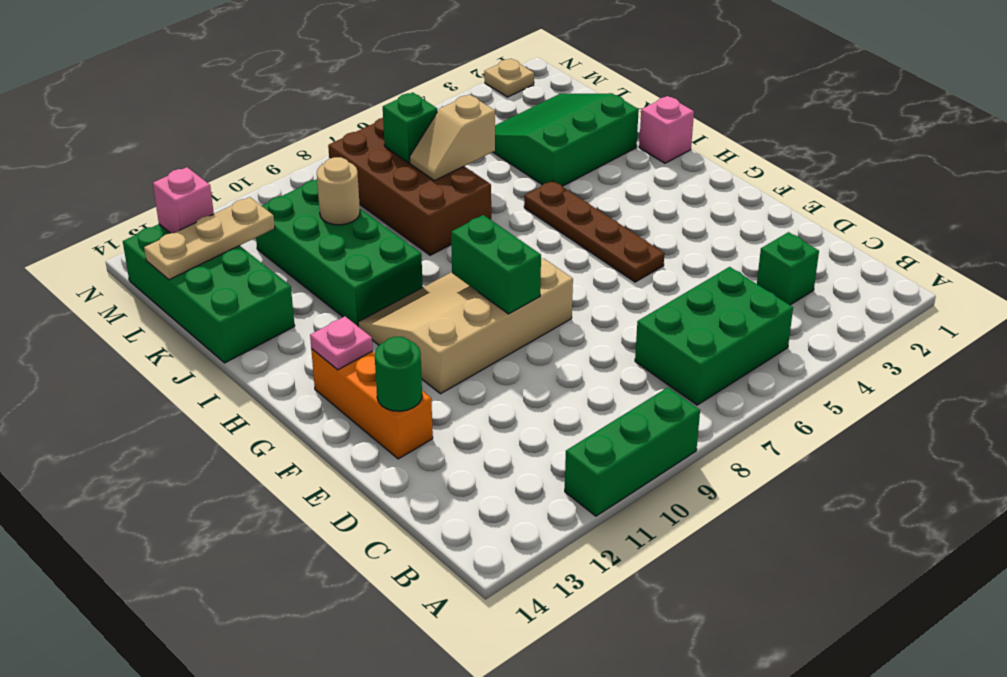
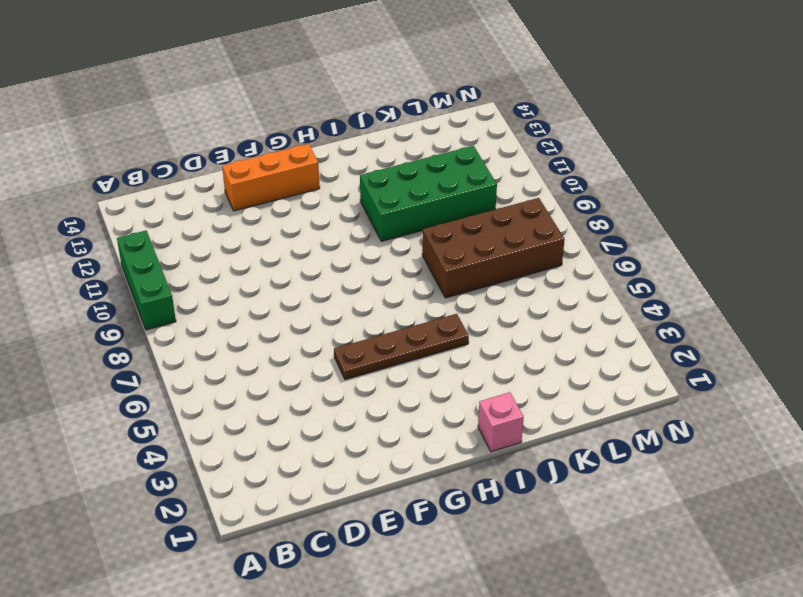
none -> green 2x3 brick [635,267,793,405]
none -> green 1x1 brick [757,232,819,305]
none -> tan 3x4 slope [358,258,573,394]

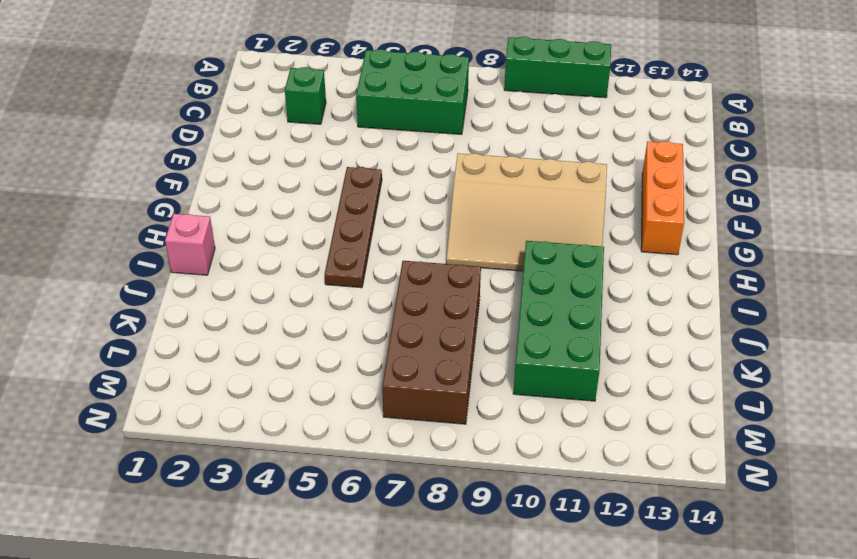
none -> green 3x3 slope [493,93,639,186]
none -> green 2x4 brick [123,224,295,363]
none -> tan 1x1 plate [484,59,534,97]

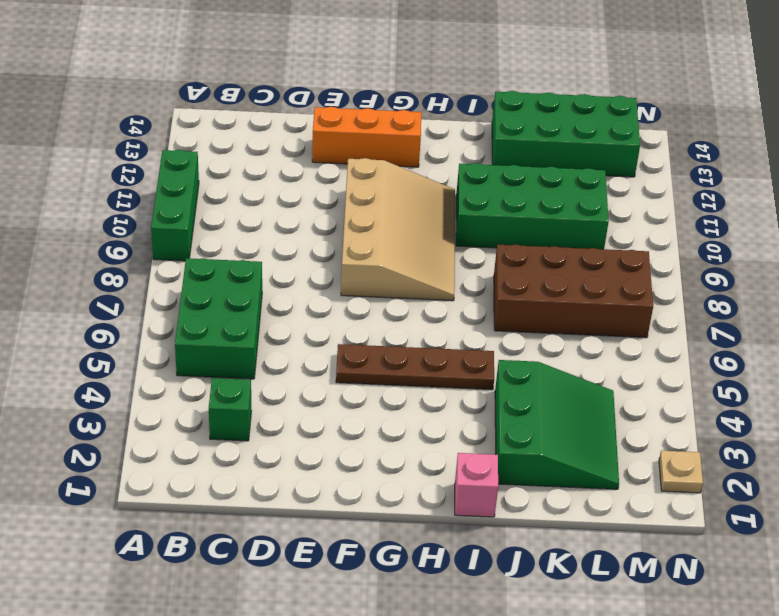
none -> green 1x1 round brick [375,337,422,411]
none -> green 1x2 brick [451,215,541,314]
none -> pink 1x1 plate [310,316,373,370]

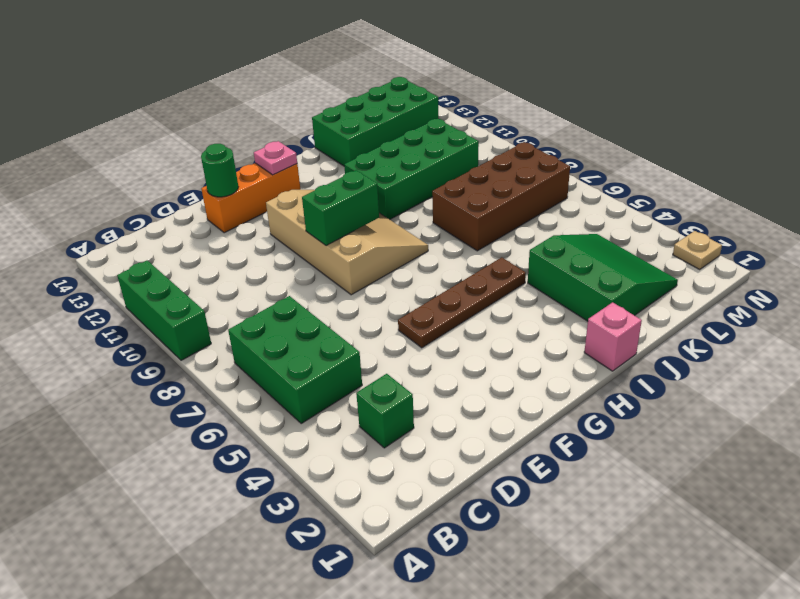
none -> tan 1x2 slope [410,95,495,181]
none -> tan 1x1 round brick [317,157,360,225]
none -> green 1x1 brick [383,92,437,163]

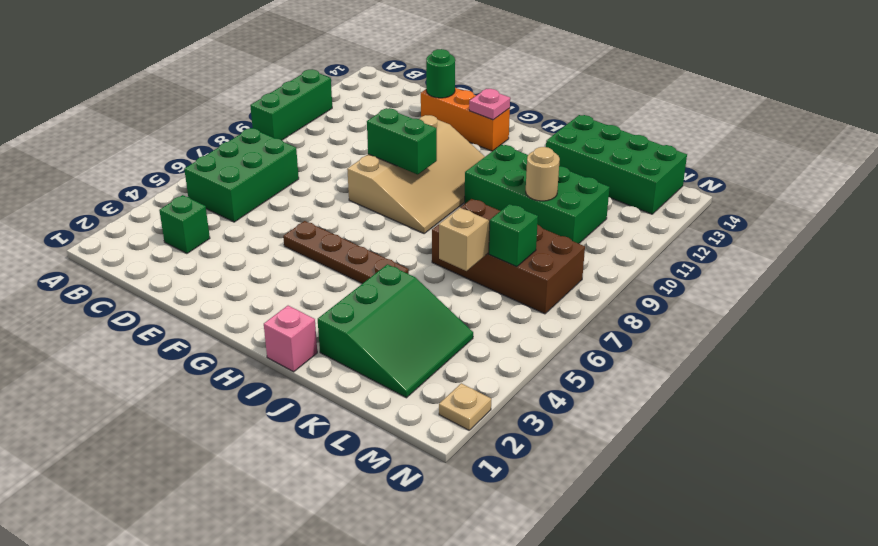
none -> tan 1x3 plate [144,197,275,280]
none -> pink 1x1 brick [153,167,214,233]

